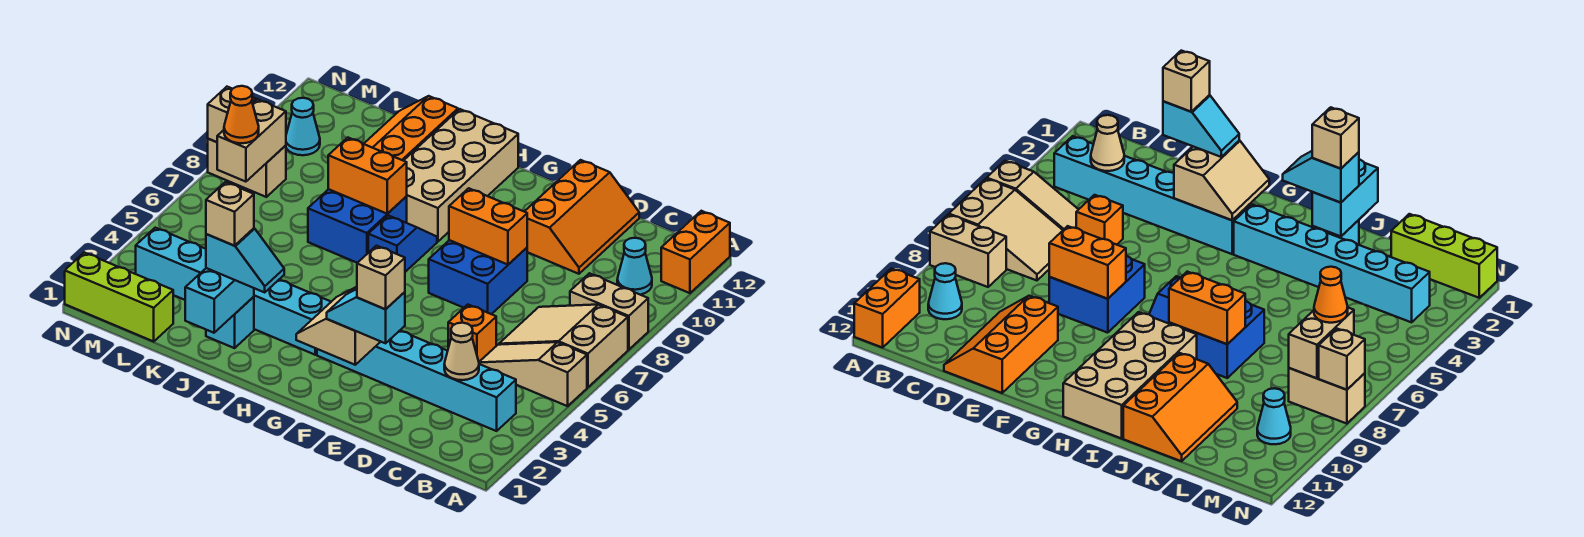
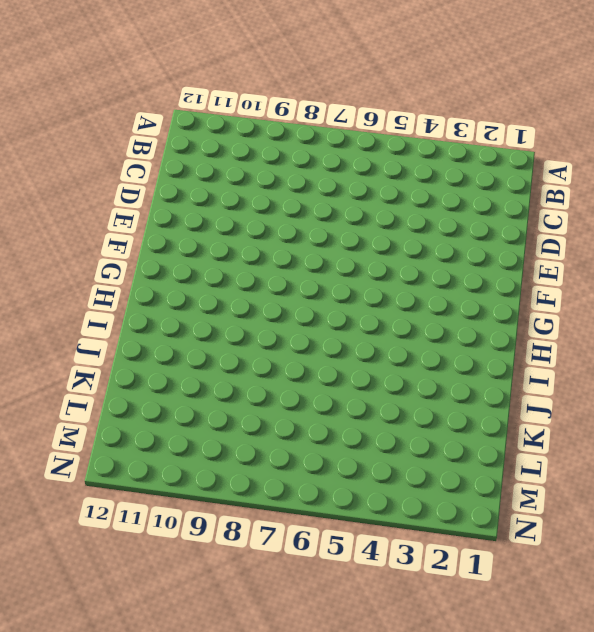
none -> tan 1x3 slope [479,342,587,406]
none -> tan 2x3 slope [499,305,628,387]
none -> tan 1x2 brick [570,273,648,350]
none -> orange 1x2 brick [661,211,730,293]

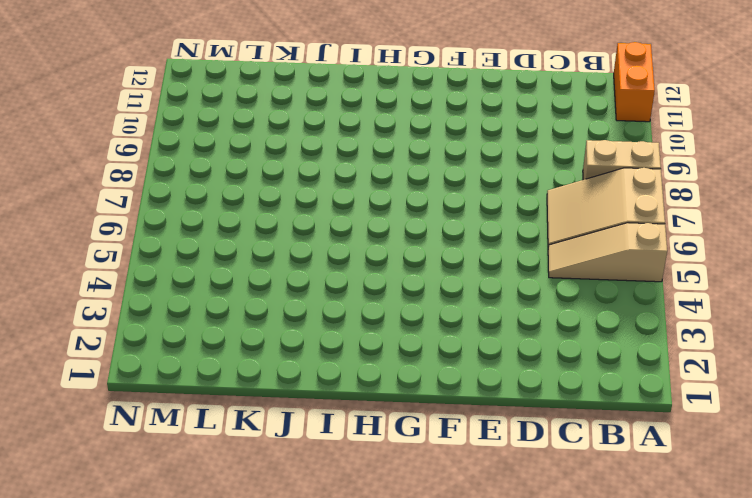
none -> cyan 1x6 brick [317,331,516,431]
none -> cyan 1x1 cone [617,238,652,295]
none -> orange 1x1 brick [448,305,496,362]
none -> orange 2x3 slope [524,160,639,274]

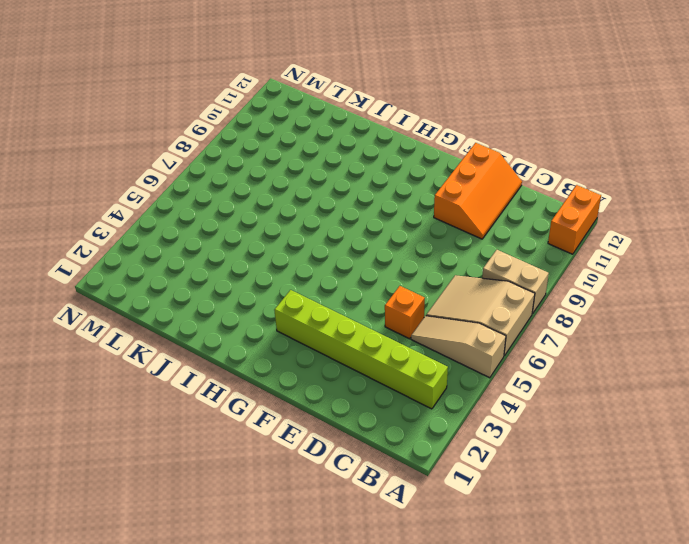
lime 1x6 brick [274,290,448,409] -> cyan 1x6 brick [317,331,516,431]
none -> cyan 1x1 cone [617,238,652,295]
none -> blue 2x2 brick [429,240,527,314]
none -> cyan 1x6 brick [136,228,331,355]
none -> blue 1x2 slope [368,215,437,272]

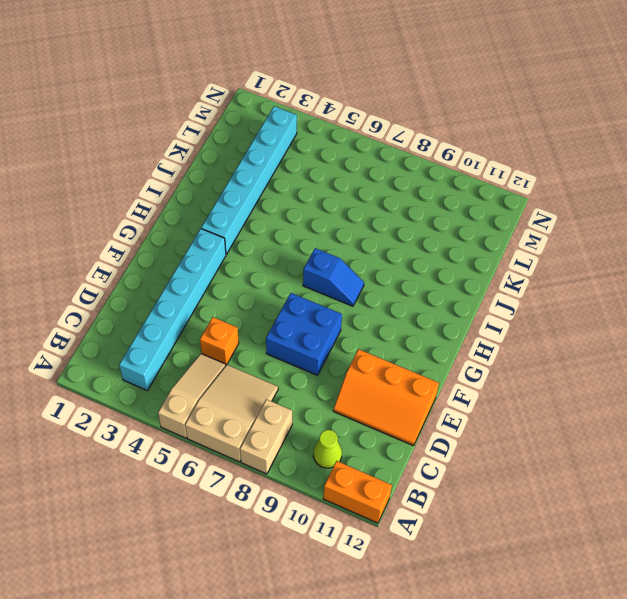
lime 1x1 cone [313,430,342,468] -> cyan 1x1 cone [617,238,652,295]
none -> tan 2x4 brick [404,109,518,242]
none -> blue 2x2 brick [308,189,407,263]
none -> cyan 1x1 brick [206,297,254,348]
none -> orange 2x3 slope [364,96,458,161]

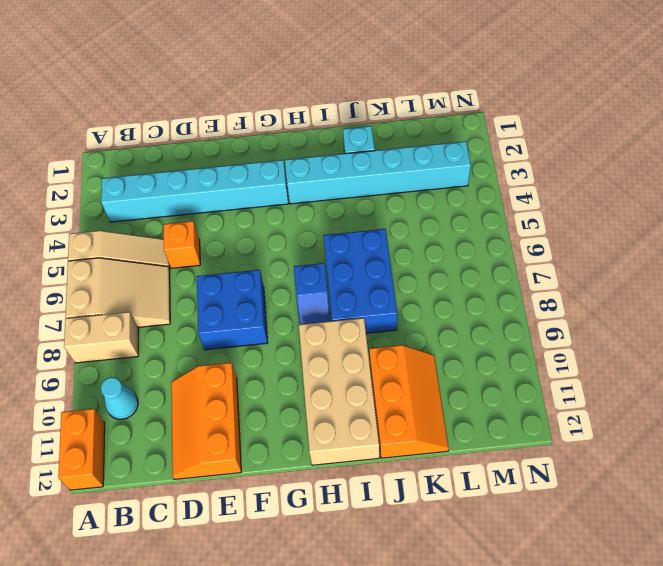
blue 2x3 brick [323,229,397,333] -> blue 2x2 brick [308,189,407,263]
none -> lime 1x3 brick [65,253,173,341]
none -> tan 1x2 brick [208,139,286,197]
none -> cyan 1x1 cone [286,98,320,155]
none -> tan 1x1 cone [444,323,479,380]

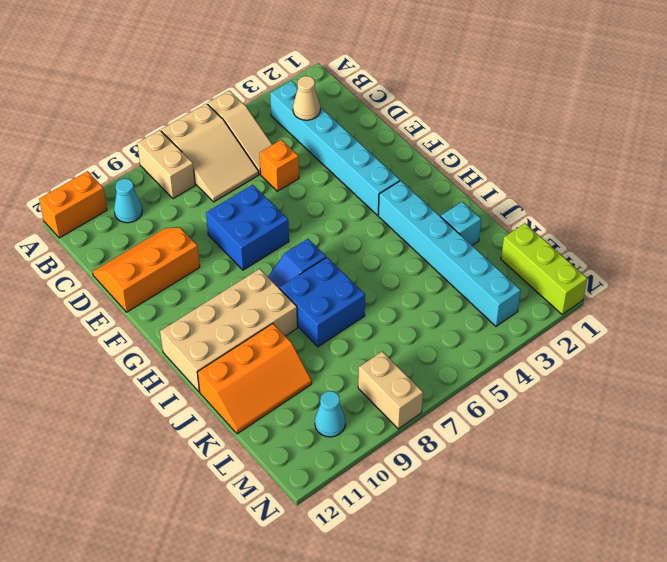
none -> orange 1x2 brick [449,188,527,265]
none -> tan 2x2 slope [296,287,381,365]
none -> orange 1x2 brick [328,138,407,214]
none -> cyan 1x2 brick [185,268,254,333]

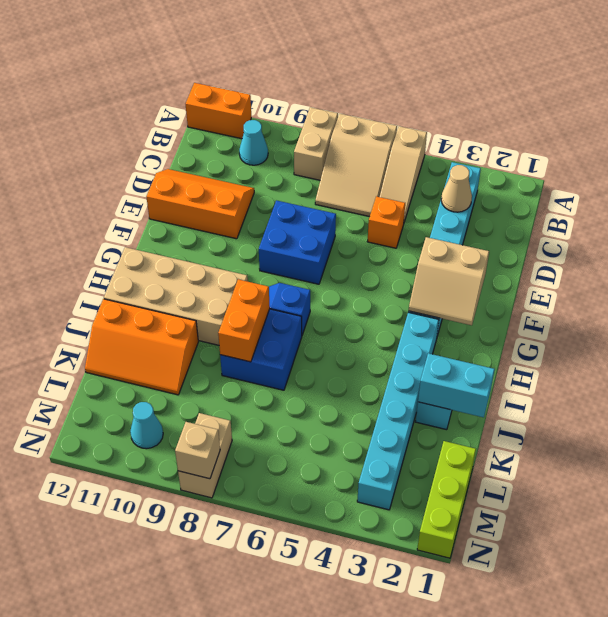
none -> orange 1x2 brick [449,188,527,265]
none -> tan 1x2 brick [217,99,286,182]
none -> cyan 1x2 slope [327,289,405,343]
none -> cyan 1x2 slope [206,228,284,292]

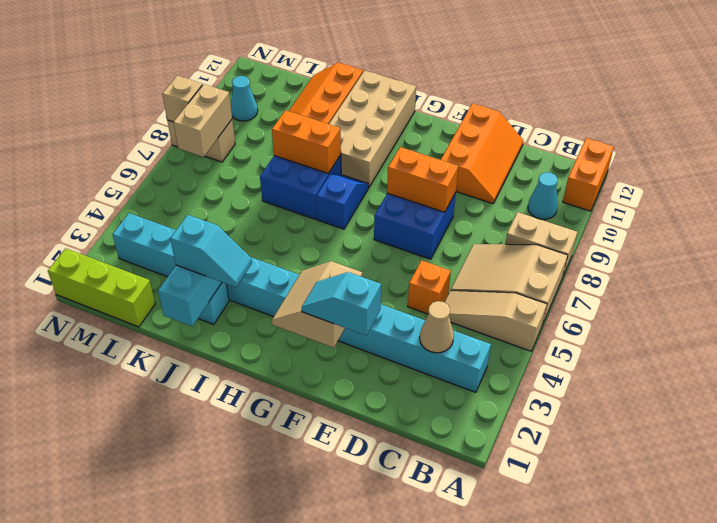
none -> orange 1x1 cone [224,86,259,143]
none -> tan 1x1 brick [357,246,405,309]
none -> tan 1x1 brick [206,182,254,246]

